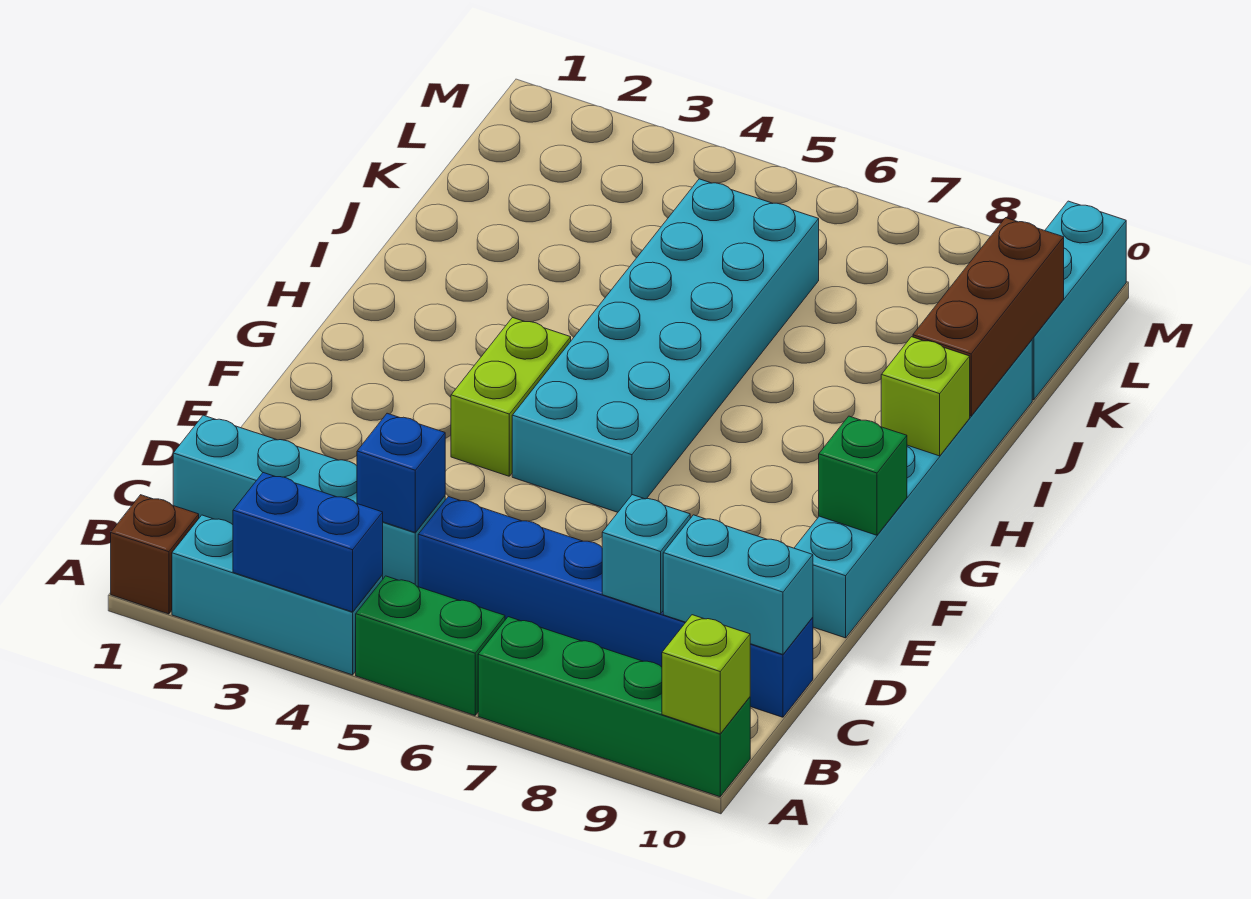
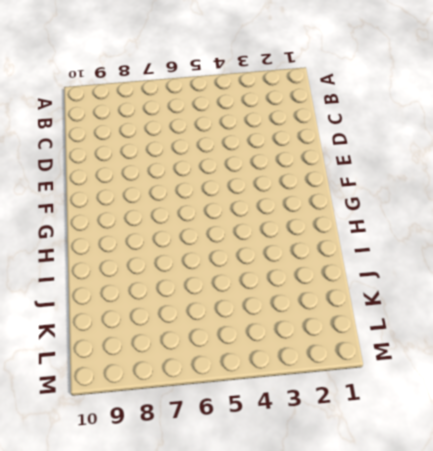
none -> brown 1x1 brick [111,495,199,614]
none -> cyan 1x3 brick [172,515,383,675]
none -> green 1x2 brick [356,576,505,715]

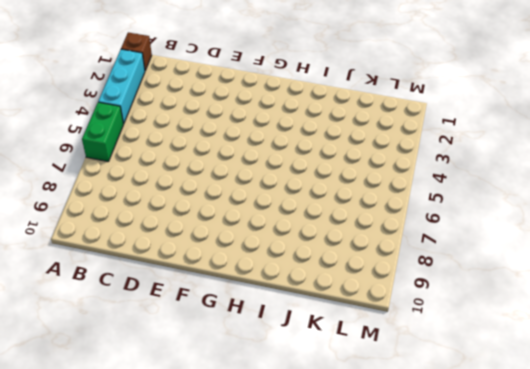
none -> green 1x4 brick [478,617,750,797]
none -> cyan 1x4 brick [173,415,445,587]
none -> blue 1x6 brick [418,497,813,717]

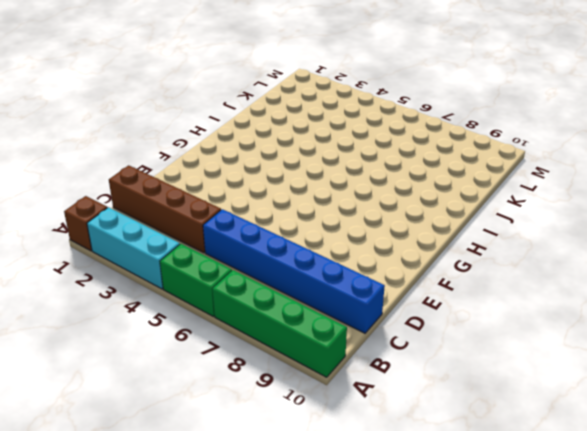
brown 1x4 brick [109,165,221,253] -> cyan 1x4 brick [173,415,445,587]
none -> cyan 1x6 brick [795,340,1032,638]
none -> lime 1x2 brick [451,317,571,476]
none -> cyan 2x6 brick [512,179,819,512]

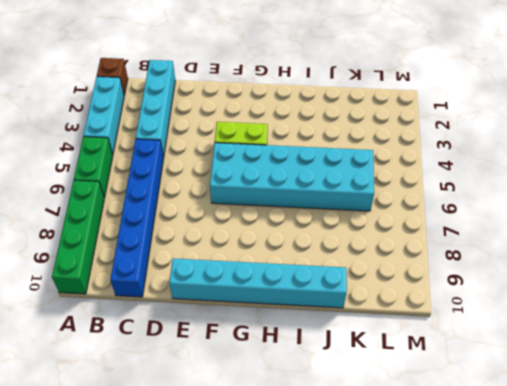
none -> cyan 1x3 brick [1032,201,1126,400]
none -> blue 1x2 brick [233,473,383,612]
none -> lime 1x1 brick [662,615,750,734]

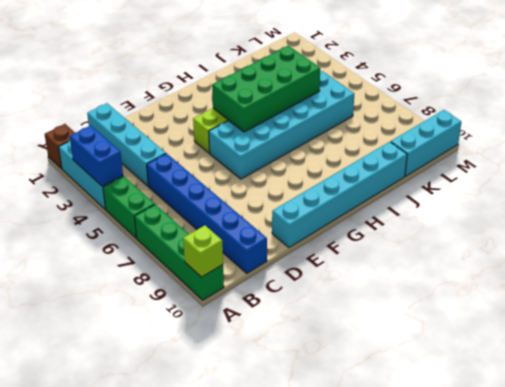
green 2x4 brick [212,46,320,132] -> none
none -> blue 1x1 brick [357,413,445,532]
none -> cyan 1x1 brick [602,495,690,614]
none -> cyan 1x2 brick [663,515,813,654]

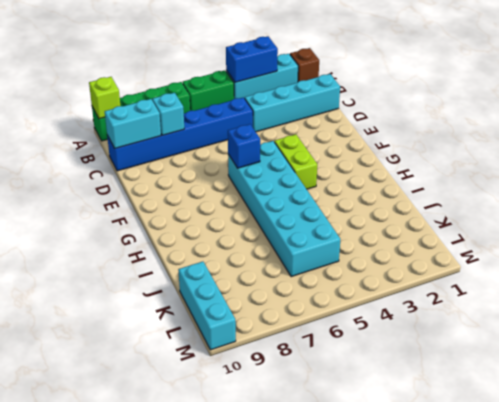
blue 1x1 brick [228,124,260,168] -> blue 1x1 brick moved to [357,413,445,532]
none -> cyan 1x6 brick [795,340,1032,638]
none -> green 1x1 brick [819,416,907,535]
none -> lime 1x1 brick [881,337,970,456]

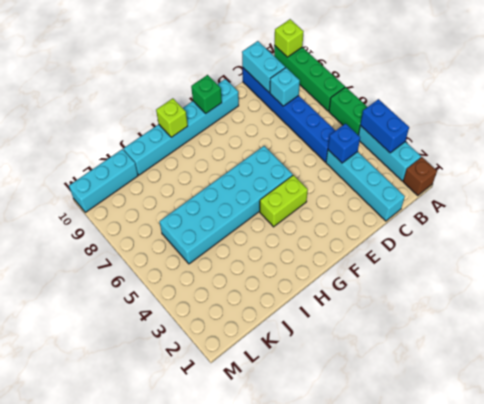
none -> brown 1x3 brick [913,218,1064,416]

